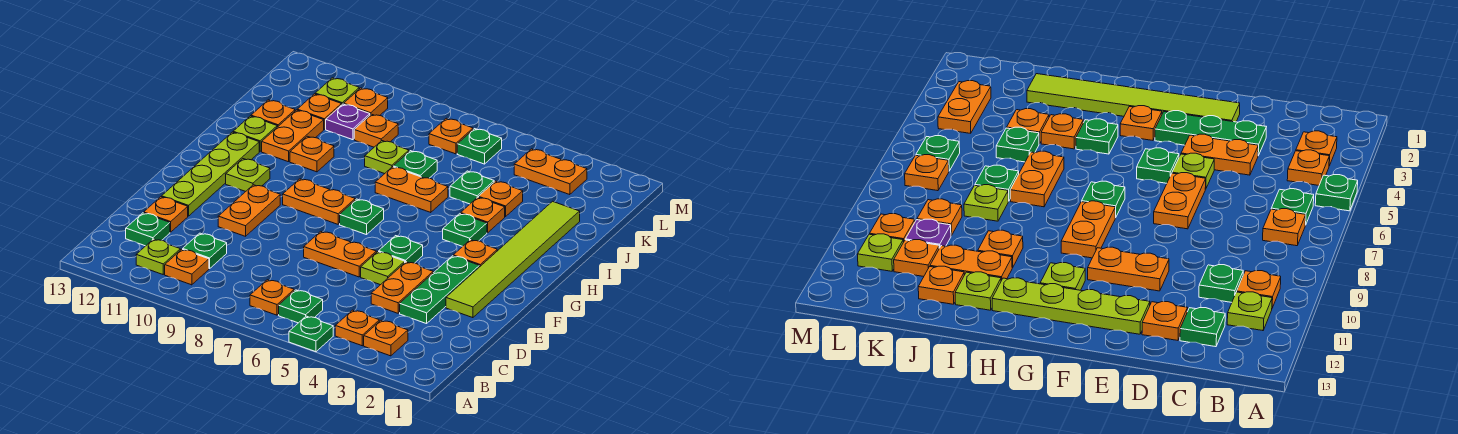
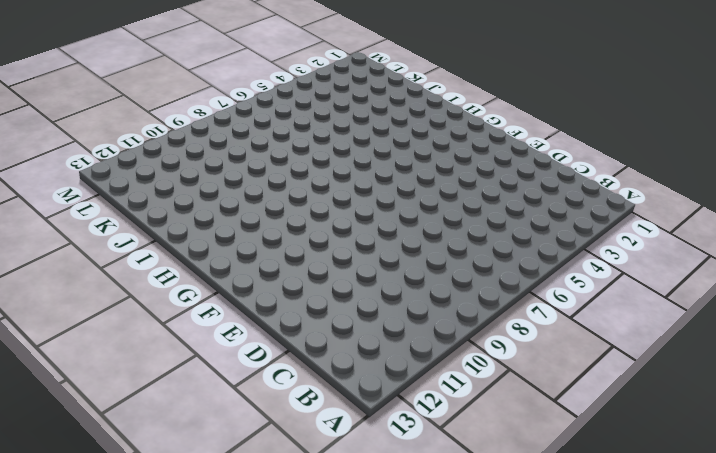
none -> green 1x1 plate [289,316,333,352]
none -> orange 1x1 plate [364,320,408,356]
none -> orange 1x1 plate [335,310,379,346]
none -> green 1x1 plate [279,290,323,323]

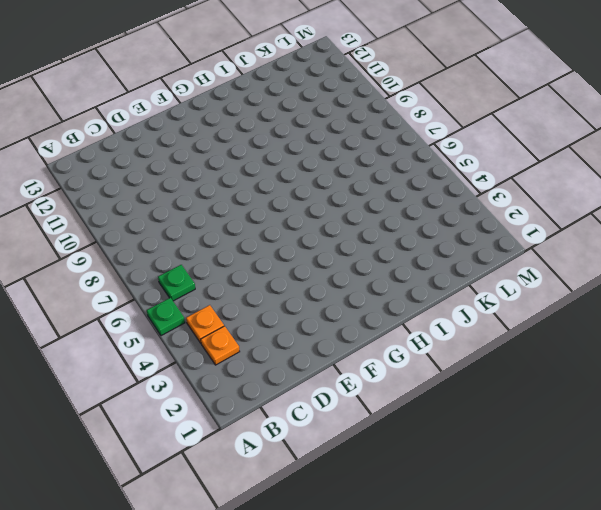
none -> orange 1x1 plate [250,280,294,315]
none -> orange 1x1 plate [165,249,209,285]
none -> lime 1x1 plate [136,239,180,274]
none -> green 1x1 plate [183,233,227,269]

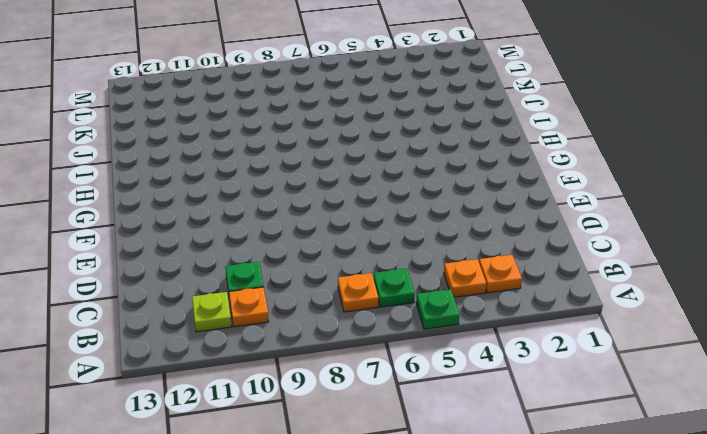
none -> green 1x1 plate [126,213,170,246]
none -> green 1x3 plate [400,256,480,324]
none -> orange 1x2 plate [371,262,433,313]
none -> orange 1x1 plate [144,197,188,232]

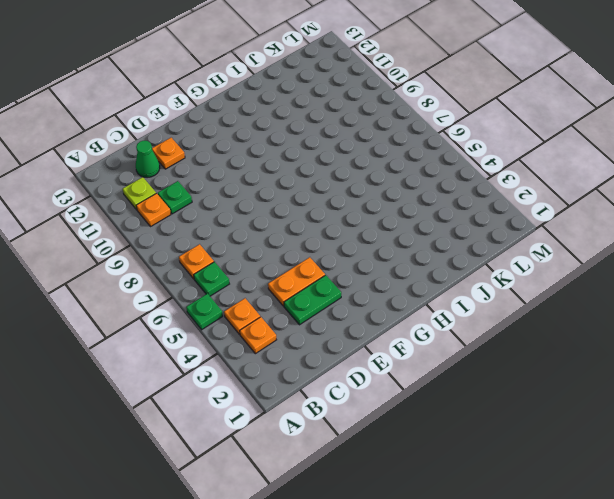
green 1x1 cone [136,141,160,178] -> green 1x1 plate [126,213,170,246]
green 1x2 plate [284,275,341,325] -> green 1x3 plate [400,256,480,324]
none -> lime 1x6 tile [446,201,580,318]
none -> lime 1x1 plate [361,252,405,285]
none -> orange 1x2 plate [304,232,376,277]
none -> orange 1x2 plate [218,185,280,236]

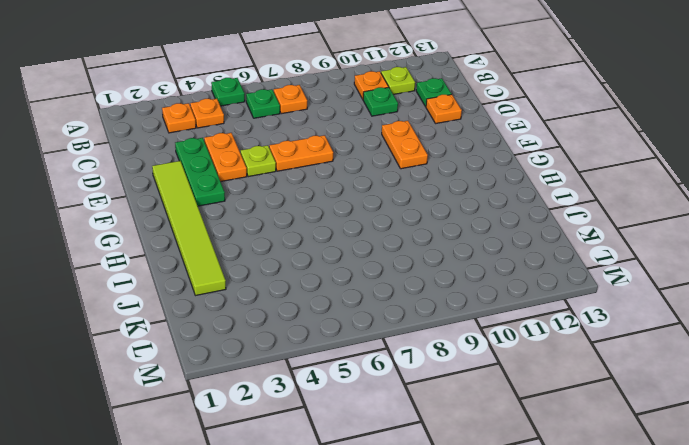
none -> lime 1x4 plate [162,132,259,216]
none -> green 1x1 plate [379,236,423,263]
none -> orange 1x1 plate [453,240,497,266]
none -> green 1x1 plate [340,199,384,235]

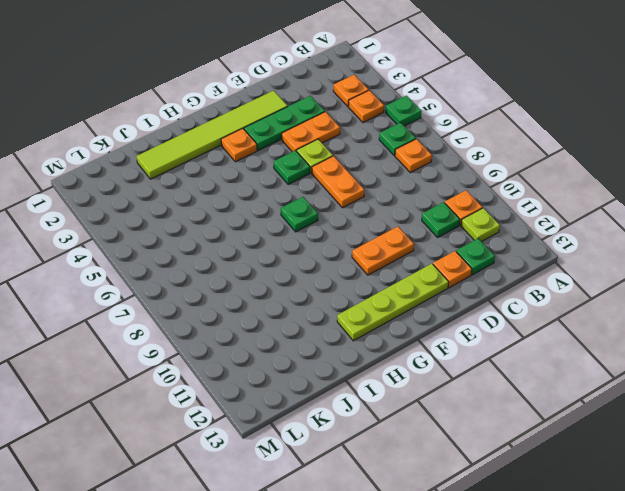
none -> orange 1x2 plate [283,179,355,224]
none -> lime 1x1 plate [226,159,270,192]
none -> green 1x1 plate [443,213,487,246]
none -> orange 1x1 plate [461,197,505,233]

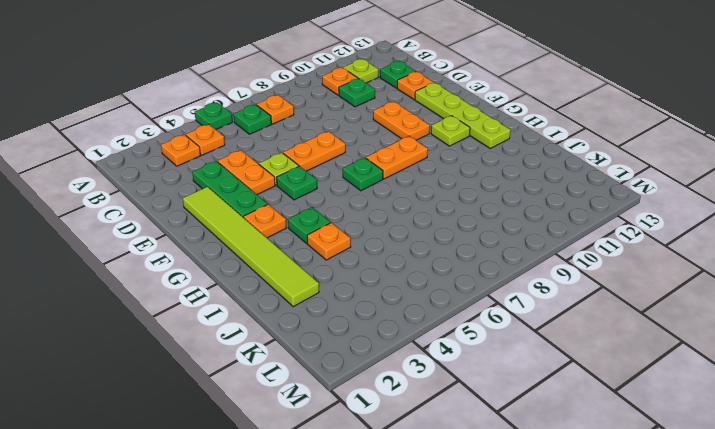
none -> orange 1x2 plate [375,167,448,213]
none -> orange 1x1 plate [290,136,334,172]
none -> orange 1x2 plate [262,110,324,162]
none -> lime 1x1 plate [233,116,277,151]

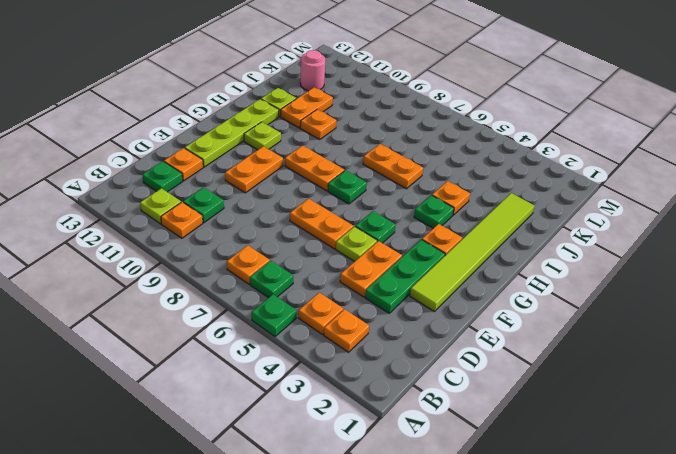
pink 1x1 round brick [300,50,325,91] -> none
none -> orange 1x1 plate [479,181,523,217]
none -> green 1x1 plate [450,171,494,204]
none -> green 1x1 plate [393,151,437,178]
none -> lime 1x1 plate [365,141,409,174]

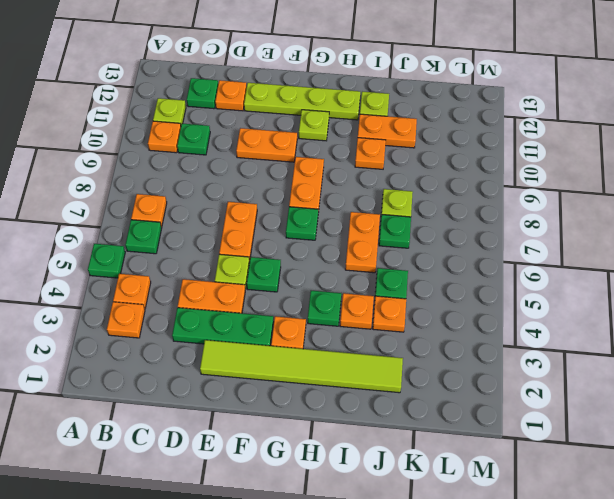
none -> orange 1x1 plate [251,100,295,127]
none -> orange 1x1 plate [354,114,398,147]
none -> purple 1x1 plate [326,104,370,140]
none -> orange 1x1 plate [297,94,341,129]

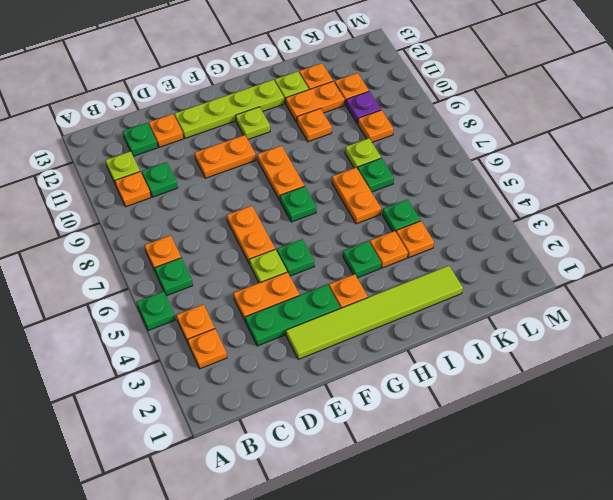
none -> orange 1x2 plate [514,149,587,195]
none -> green 1x1 plate [457,129,502,164]
none -> orange 1x1 plate [429,118,473,154]
none -> orange 1x1 plate [344,88,388,116]

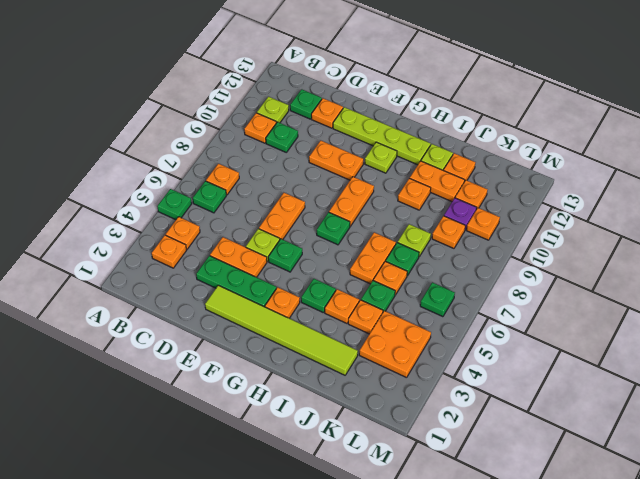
orange 1x1 plate [373,261,407,295] -> orange 1x1 plate moved to [429,118,473,154]
orange 2x2 plate [359,311,431,378] -> orange 1x2 plate [514,149,587,195]
none -> lime 1x1 plate [315,78,359,105]

